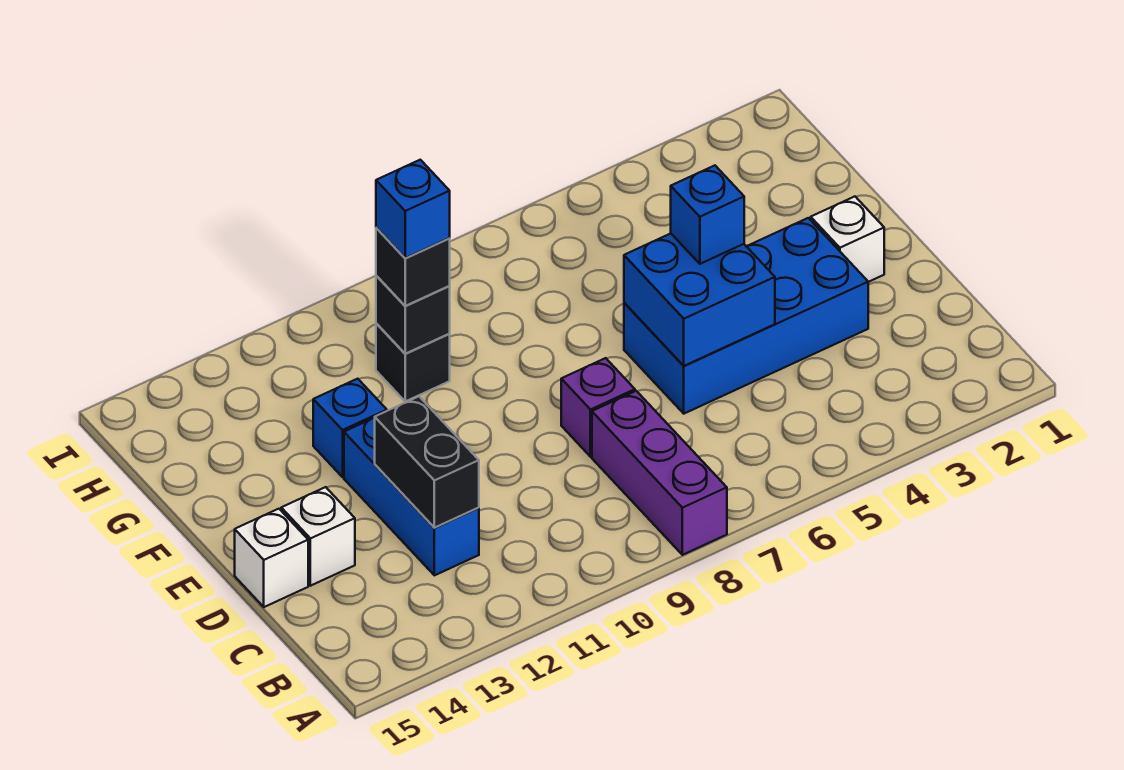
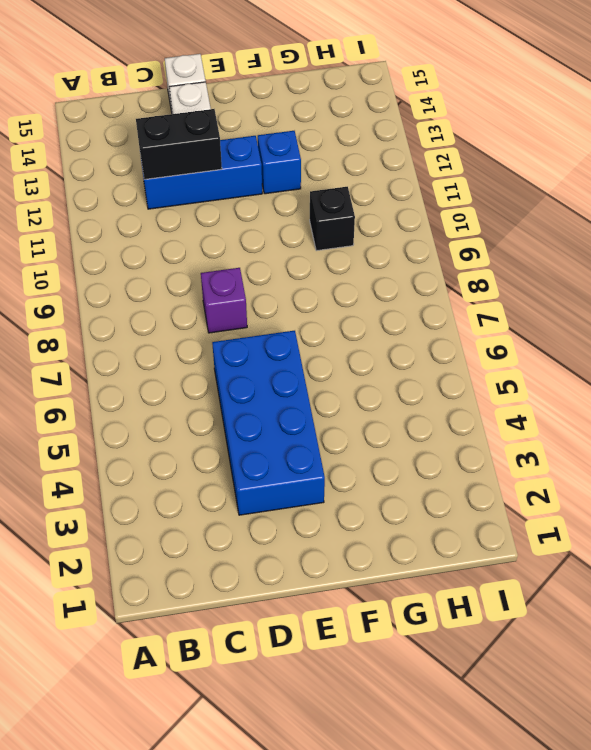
none -> purple 1x3 brick [592,391,727,555]
none -> white 1x1 brick [811,197,884,282]
none -> blue 2x2 brick [624,234,775,366]

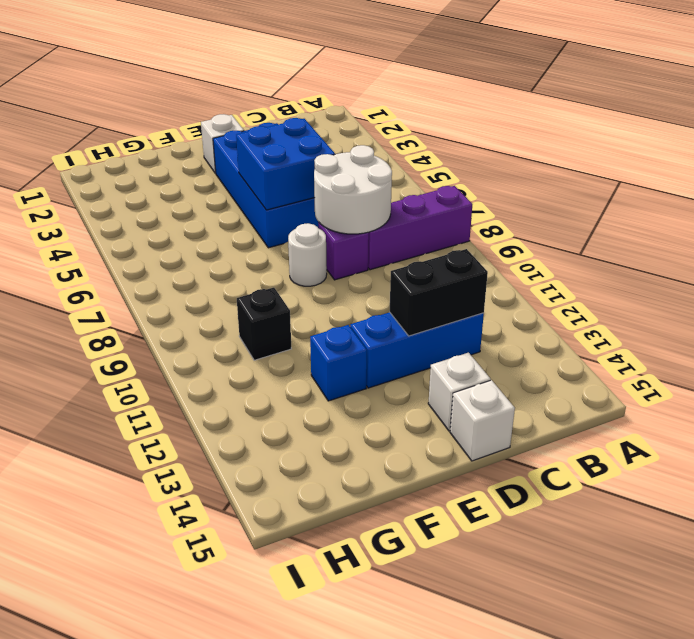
white 2x2 round brick [314,145,392,234] -> none
white 1x1 round brick [288,223,327,286] -> none
none -> black 1x1 brick [376,276,450,354]
none -> blue 1x1 brick [671,166,744,264]
none -> black 1x1 brick [376,228,450,306]

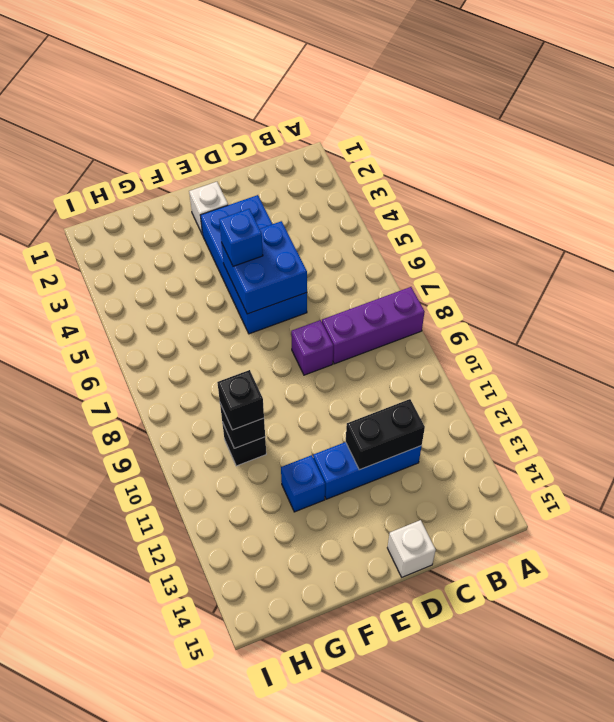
none -> white 1x1 brick [281,487,355,586]
none -> blue 1x1 brick [376,160,450,258]

